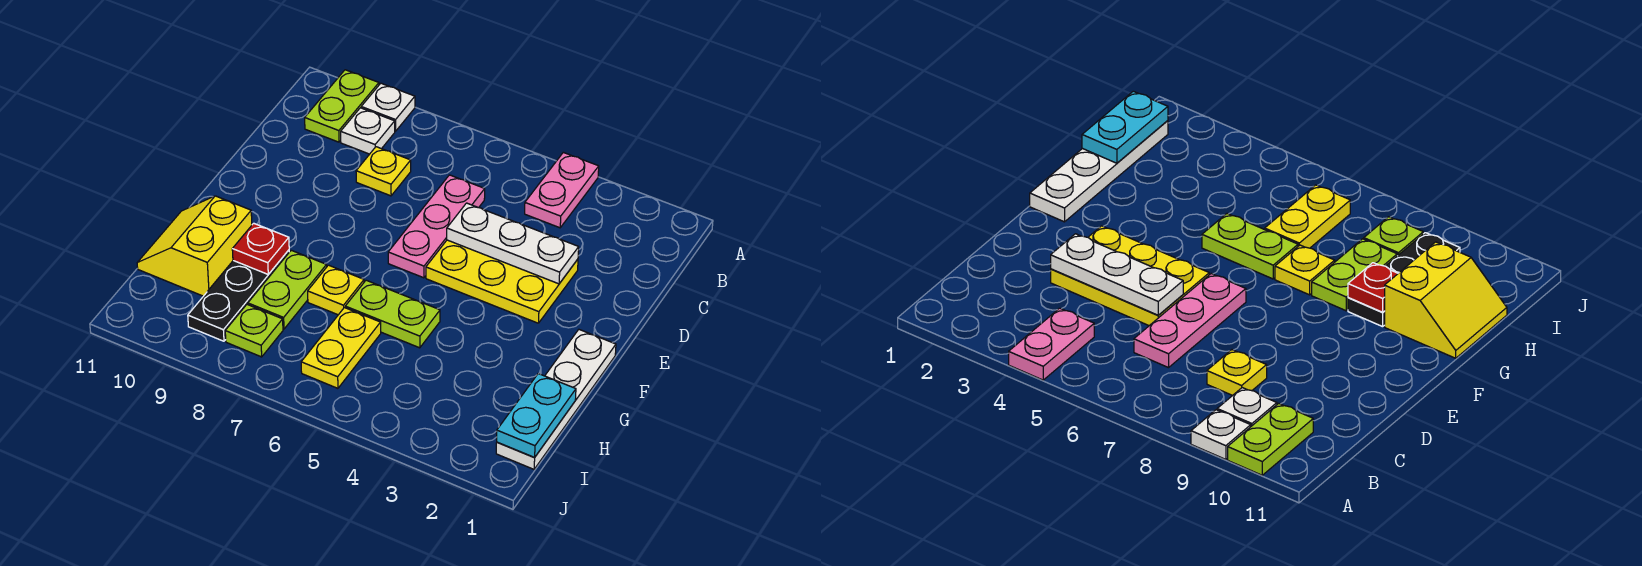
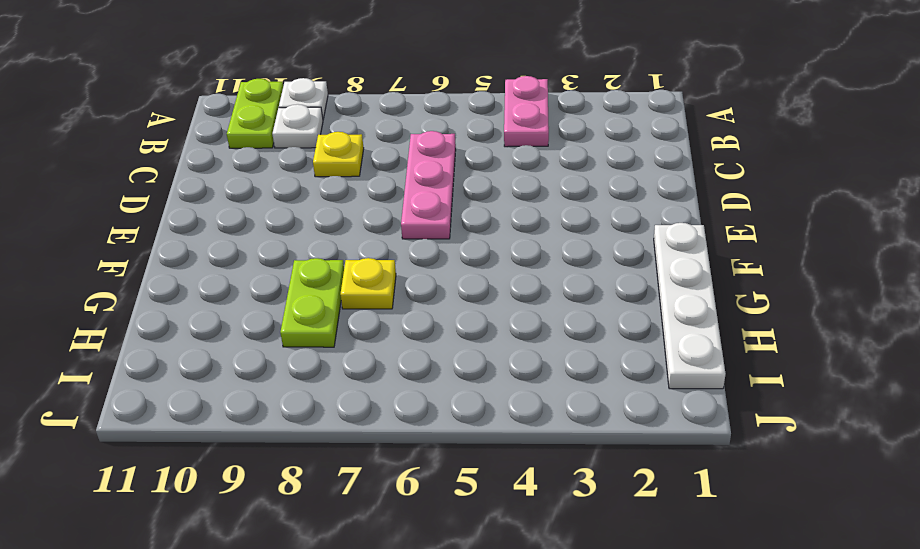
none -> yellow 2x3 plate [426,240,578,323]
none -> lime 1x2 plate [345,280,440,348]
none -> black 1x3 plate [188,250,289,341]

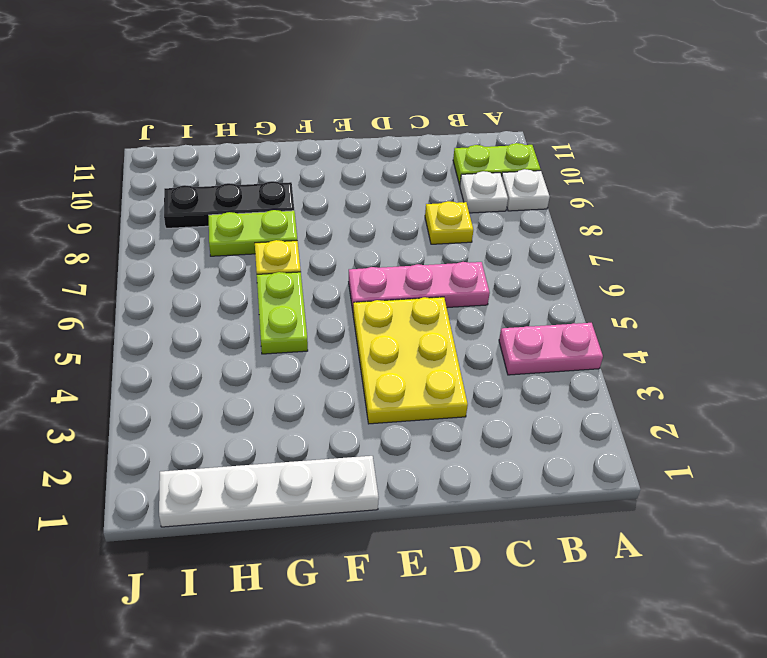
none -> yellow 2x2 slope [137,196,252,296]
none -> yellow 1x2 plate [301,308,381,388]
none -> lime 1x1 plate [225,305,283,357]

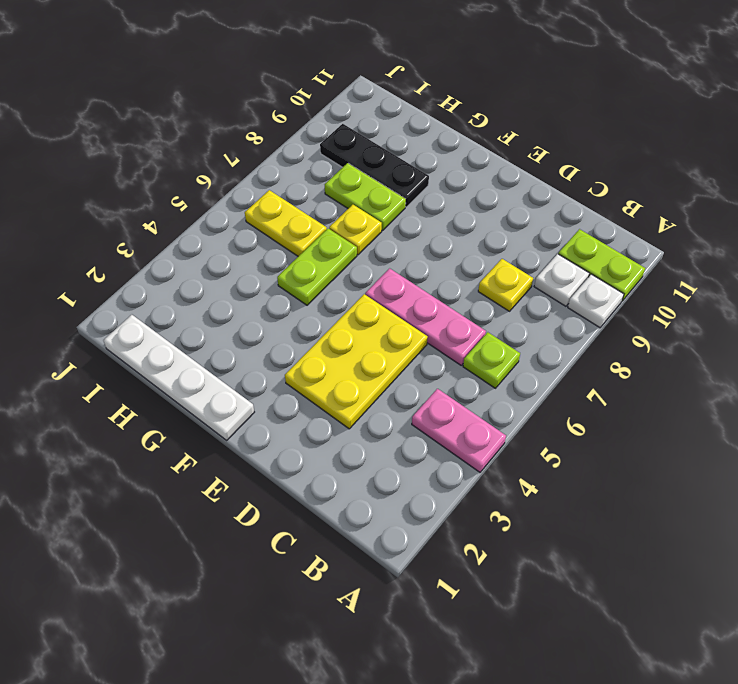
lime 1x1 plate [463,332,520,388] -> lime 1x1 plate moved to [225,305,283,357]
none -> yellow 2x2 slope [137,196,252,296]
none -> white 1x3 plate [447,203,579,284]
none -> red 1x1 plate [232,223,289,274]

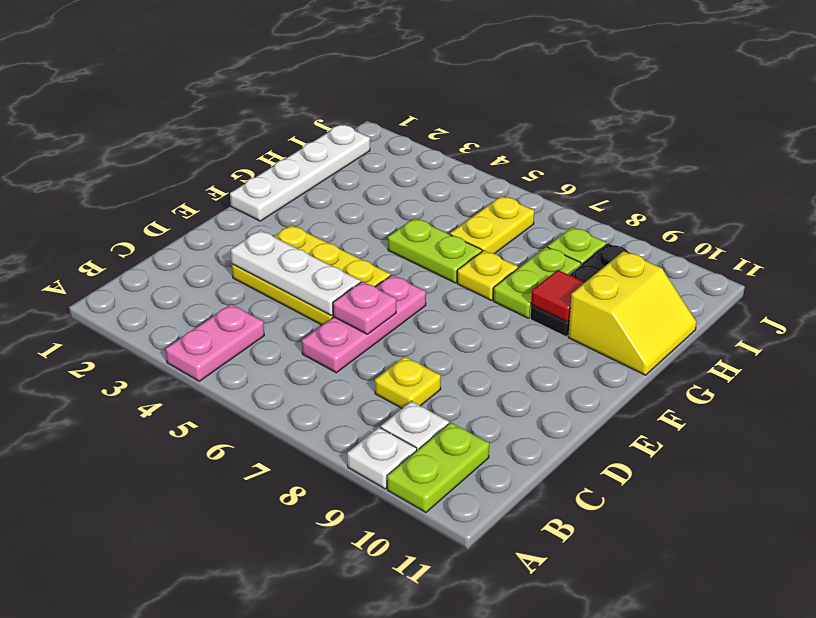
pink 1x1 plate [333,281,396,334] -> none
red 1x1 tile [531,270,585,322] -> red 1x1 plate [232,223,289,274]
none -> cyan 1x2 plate [497,374,576,458]

